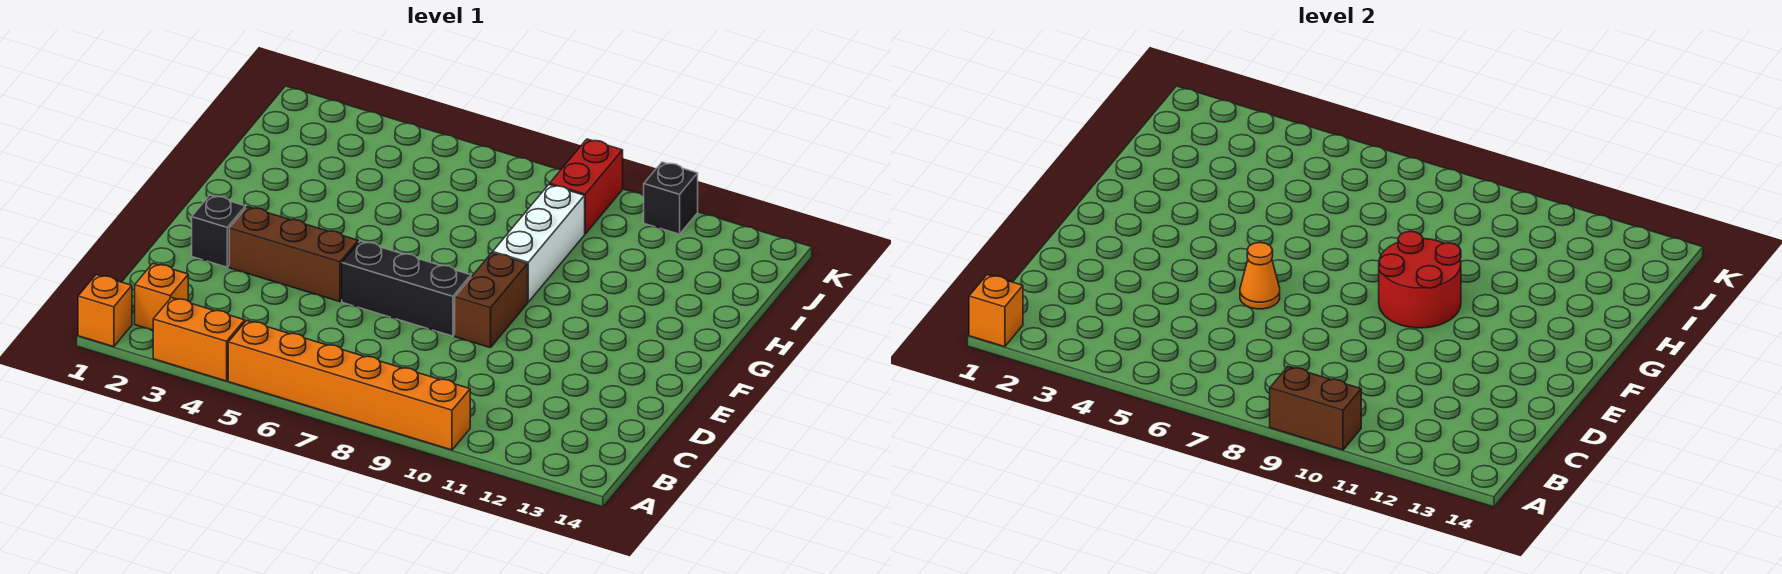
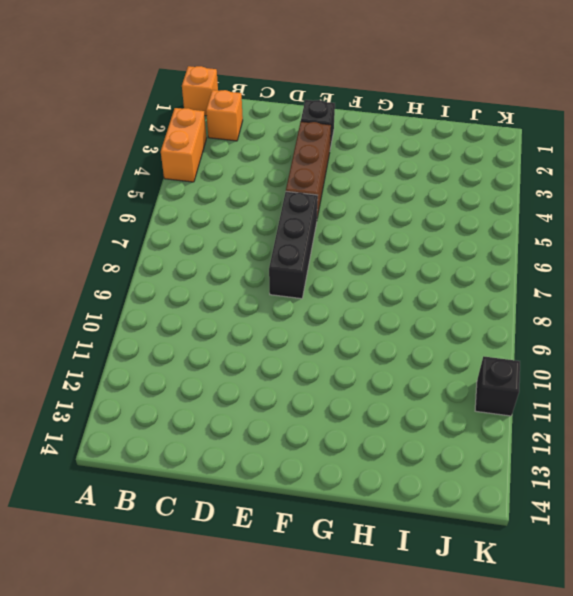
none -> orange 1x6 brick [228,320,470,450]
none -> brown 1x2 brick [455,253,528,348]
none -> white 1x3 brick [493,185,585,302]

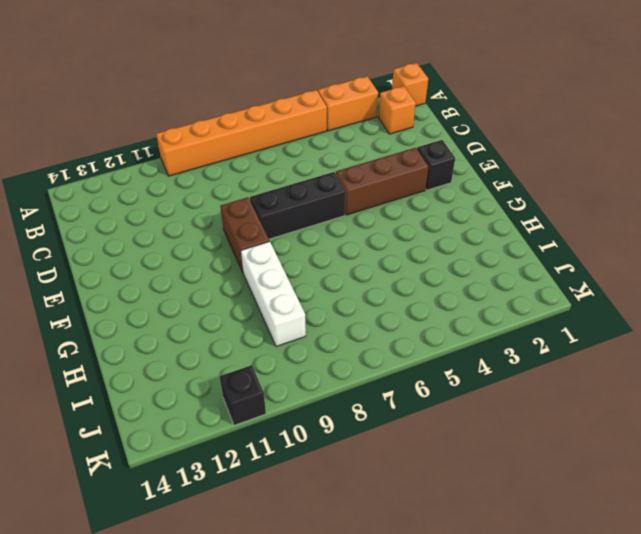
none -> red 1x2 brick [550,139,623,234]
none -> orange 1x1 brick [969,275,1023,347]
none -> brown 1x2 brick [1270,367,1361,450]

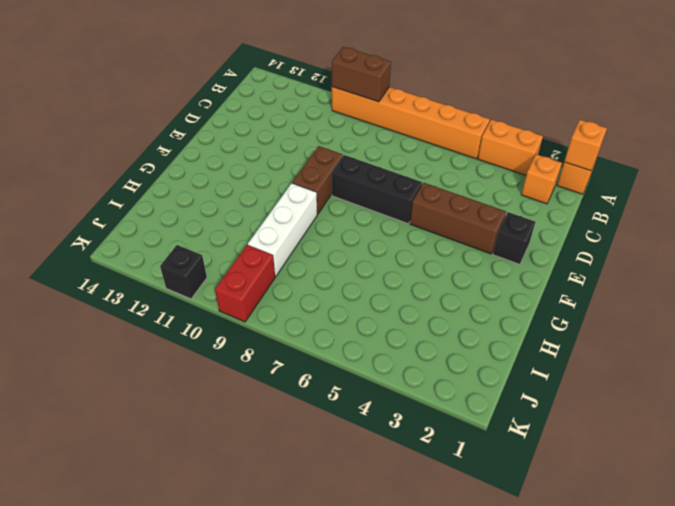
none -> orange 1x1 cone [1240,242,1280,309]
none -> red 2x2 round brick [1379,232,1461,328]

